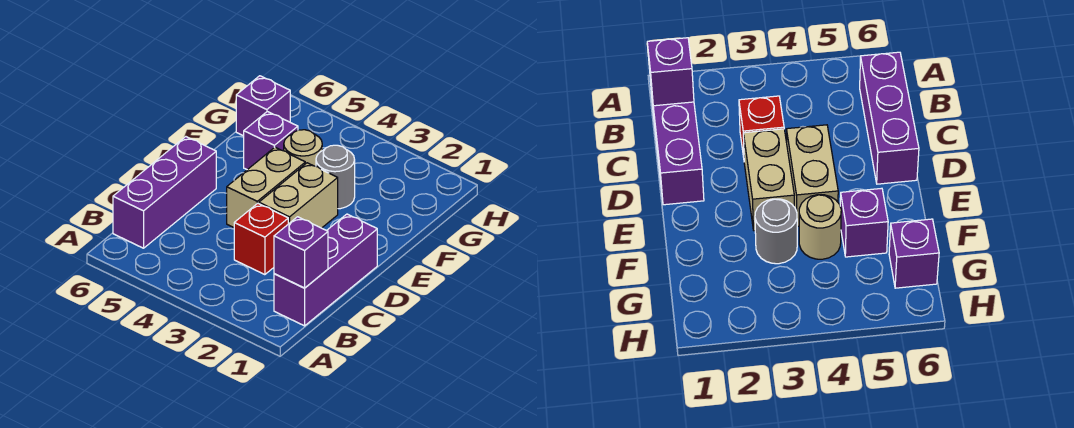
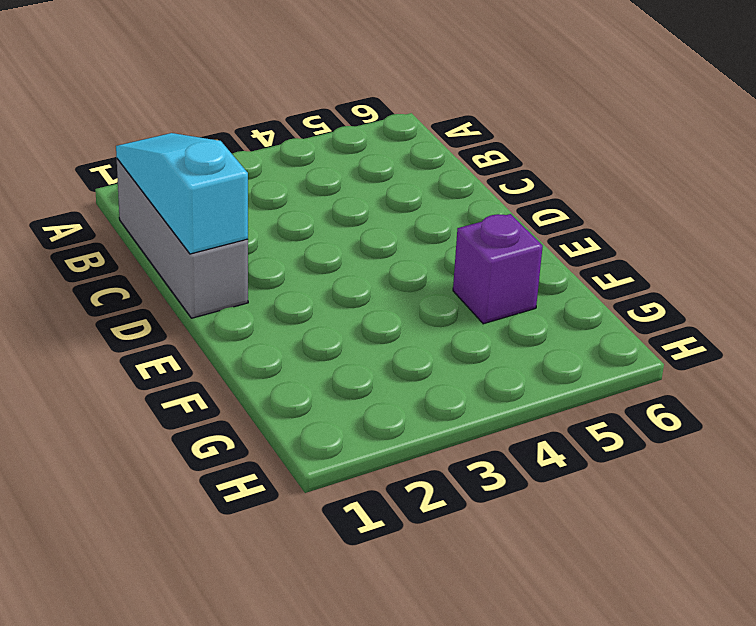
grey 1x3 brick [117,159,248,318] -> purple 1x3 brick [274,214,377,326]
cyan 1x3 slope [116,133,248,254] -> purple 1x1 brick [274,217,328,288]
none -> purple 1x3 brick [113,137,216,248]
none -> red 1x1 brick [234,203,288,275]

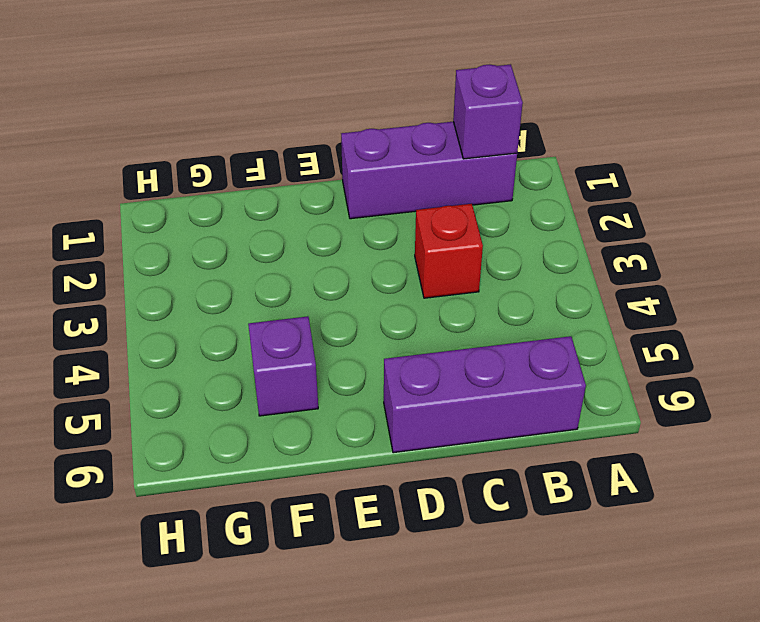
none -> tan 1x2 brick [259,163,338,228]
none -> tan 1x2 brick [227,147,305,227]

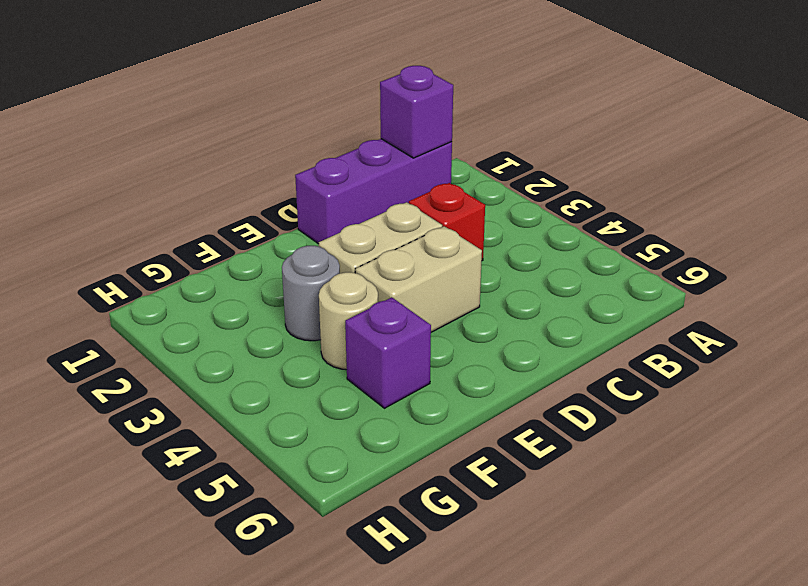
none -> purple 1x3 brick [113,137,216,248]
none -> purple 1x1 brick [236,76,290,136]

